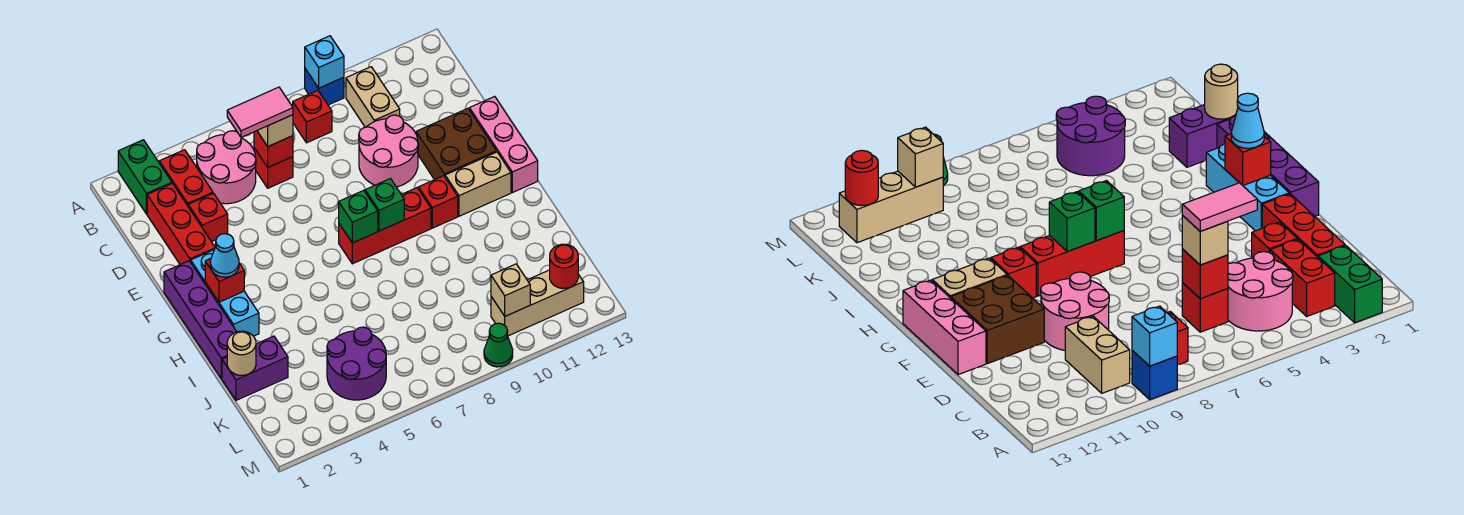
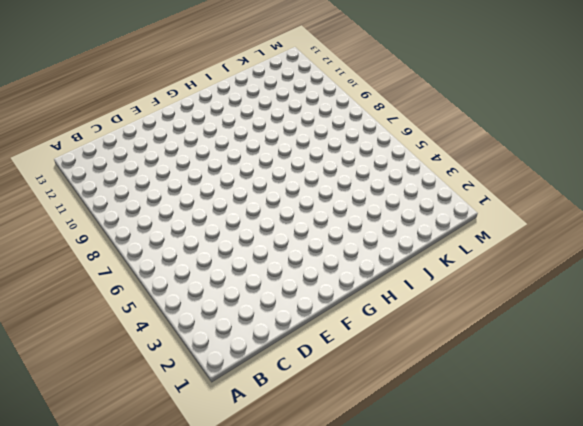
none -> green 1x2 brick [118,140,172,214]
none -> blue 1x1 brick [305,69,344,105]
none -> red 1x2 brick [159,150,213,206]
none -> pink 2x2 round brick [197,131,256,204]

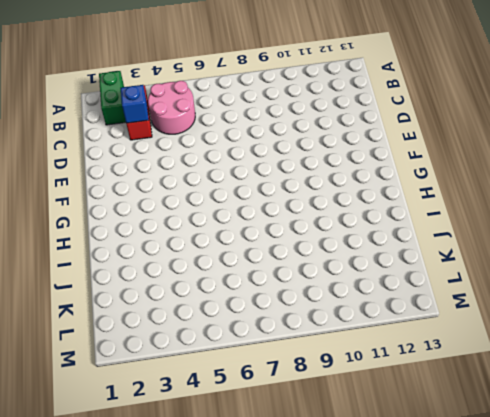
blue 1x1 brick [120,85,149,123] -> blue 1x1 brick moved to [305,69,344,105]
none -> red 1x1 brick [293,90,332,143]
none -> tan 1x2 brick [346,67,400,127]
none -> red 1x3 brick [147,183,215,265]
none -> red 1x1 brick [254,148,293,188]

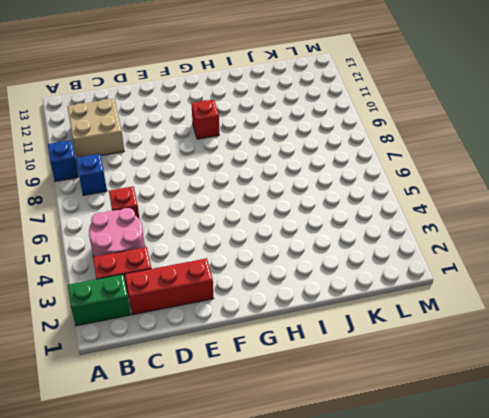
blue 1x1 brick [76,154,107,195] -> red 1x1 brick [293,90,332,143]
tan 2x2 brick [67,99,124,157] -> tan 1x2 brick [346,67,400,127]
none -> red 1x1 brick [188,193,228,242]
none -> pink 2x2 round brick [359,115,418,187]
none -> brown 2x2 brick [416,109,496,180]
none -> pink 1x3 brick [469,96,538,193]

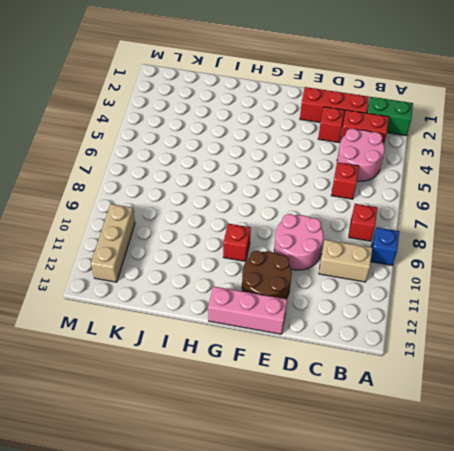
brown 2x2 round brick [242,251,292,299] -> brown 2x2 brick [416,109,496,180]
none -> purple 1x4 brick [164,261,237,379]
none -> cyan 1x3 brick [191,250,259,336]
none -> red 1x3 brick [339,188,431,264]
none -> tan 1x2 brick [445,152,511,216]

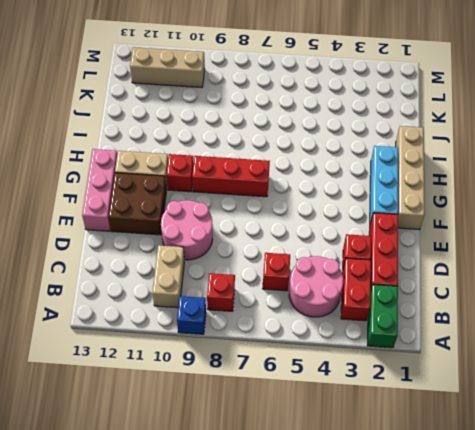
tan 1x4 brick [396,126,425,230] -> purple 1x4 brick [164,261,237,379]
none -> purple 1x2 brick [222,336,288,400]
none -> purple 2x2 round brick [327,327,386,400]
none -> green 1x1 cone [484,323,513,367]
none -> cyan 1x1 brick [305,36,344,88]

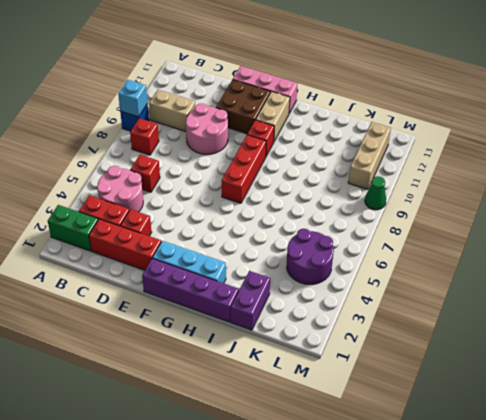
none -> red 1x1 brick [254,131,293,167]
none -> red 1x1 brick [205,259,244,302]
none -> green 1x1 brick [339,190,378,243]
none -> green 1x1 brick [365,179,404,231]

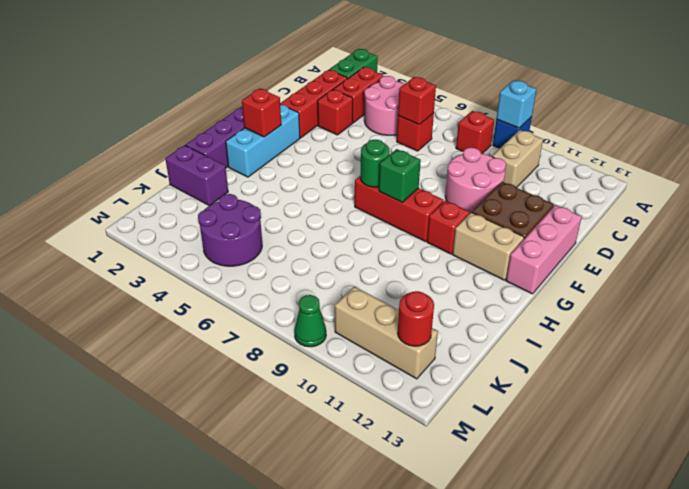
green 1x1 round brick [361,140,390,187] -> green 1x1 brick [339,190,378,243]
none -> tan 1x1 round brick [227,331,256,375]
none -> tan 1x1 brick [491,264,530,316]
none -> tan 1x1 brick [257,115,293,146]
none -> cyan 1x1 cone [210,234,239,277]

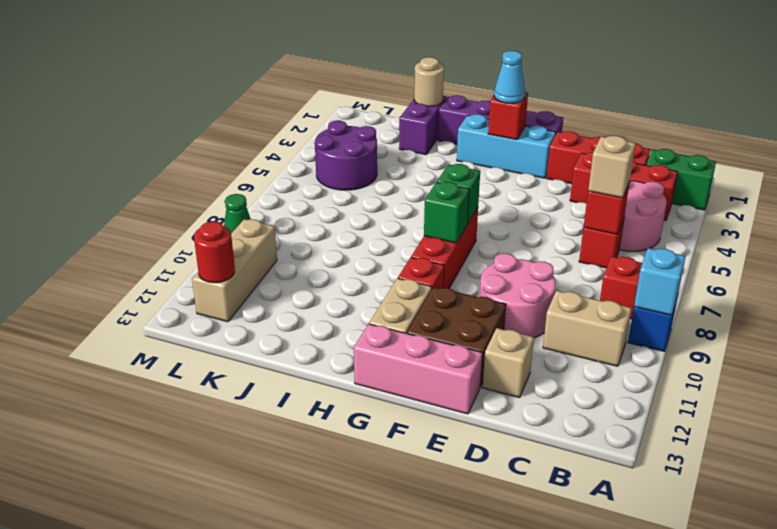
tan 1x1 brick [483,328,534,398] -> tan 1x1 brick moved to [491,264,530,316]
none -> pink 1x2 tile [227,87,293,137]

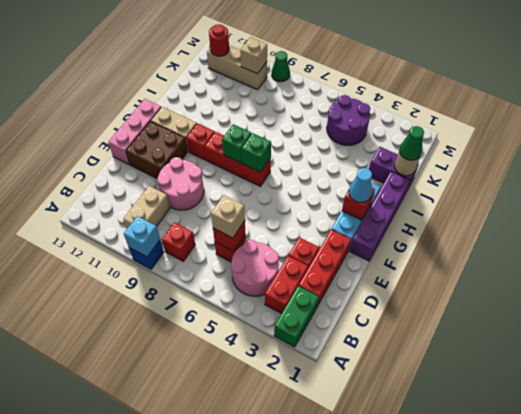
green 1x1 cone [399,126,424,160] -> none
none -> pink 1x2 tile [227,87,293,137]

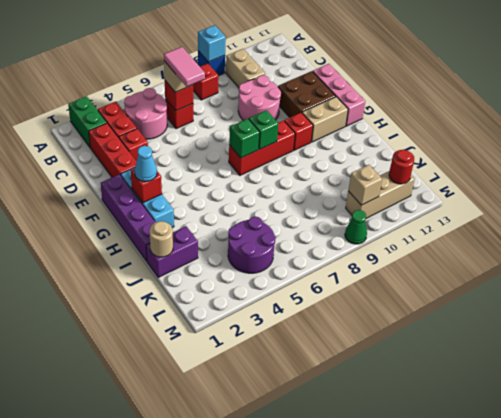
pink 1x2 tile [164,47,205,87] -> pink 1x2 tile turned to [227,87,293,137]

